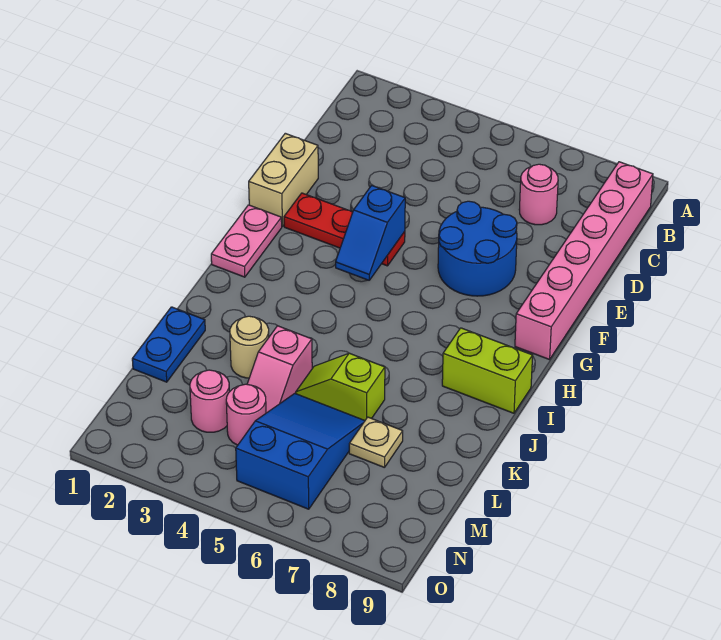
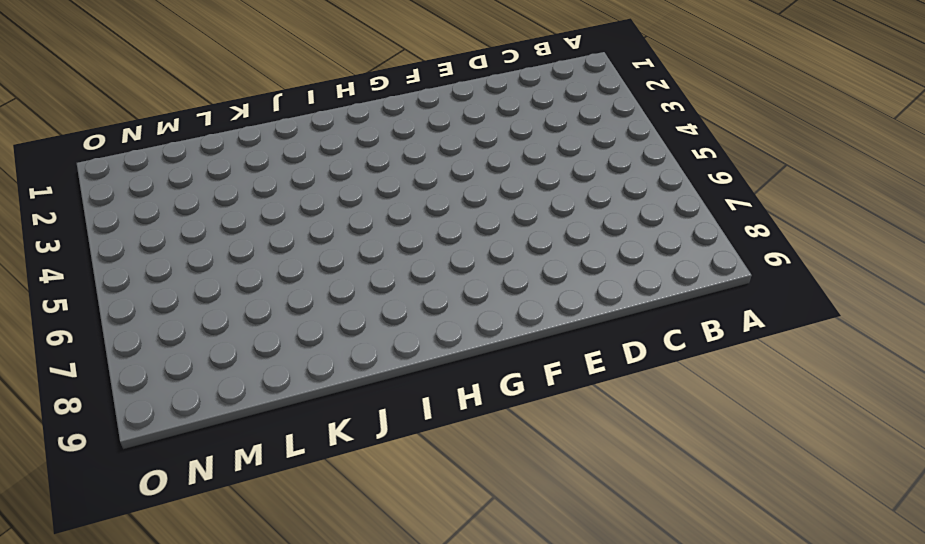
none -> pink 1x6 brick [515,162,653,360]
none -> pink 1x1 round brick [519,164,558,225]
none -> tan 1x2 brick [249,133,318,227]

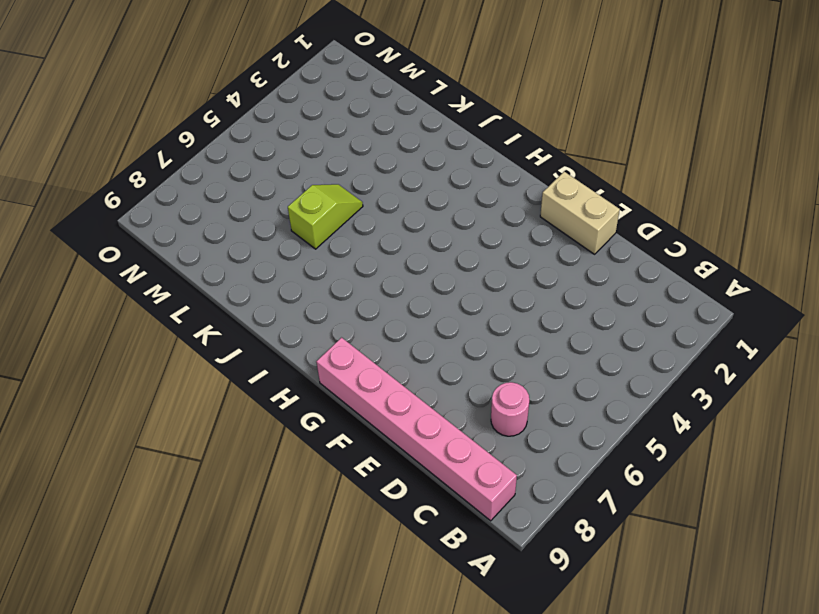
none -> blue 2x2 round brick [438,201,517,296]
none -> red 1x3 plate [284,193,405,266]
none -> pink 1x2 plate [211,205,282,277]

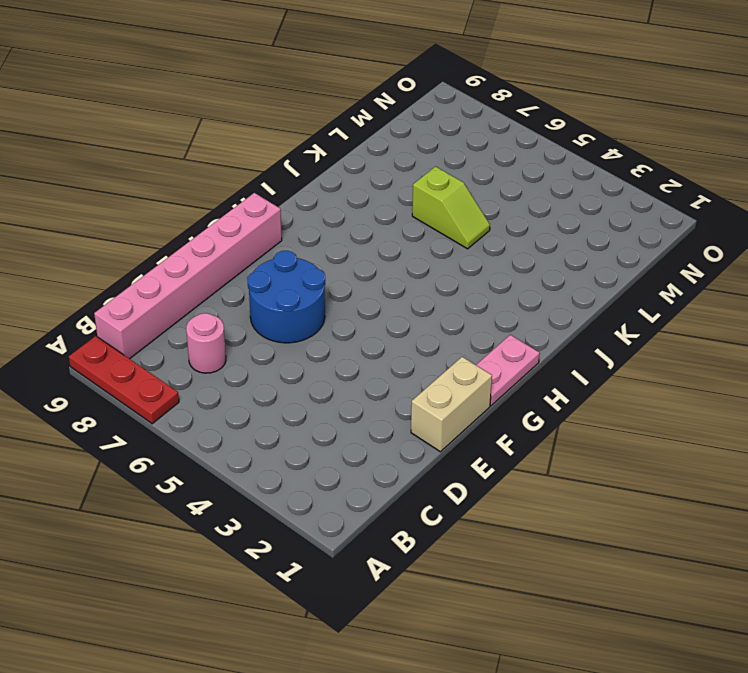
red 1x3 plate [69,336,179,424] -> red 1x3 plate moved to [284,193,405,266]
none -> lime 1x2 brick [442,328,533,413]
none -> blue 1x2 plate [132,307,205,382]
none -> tan 1x1 round brick [230,316,269,378]

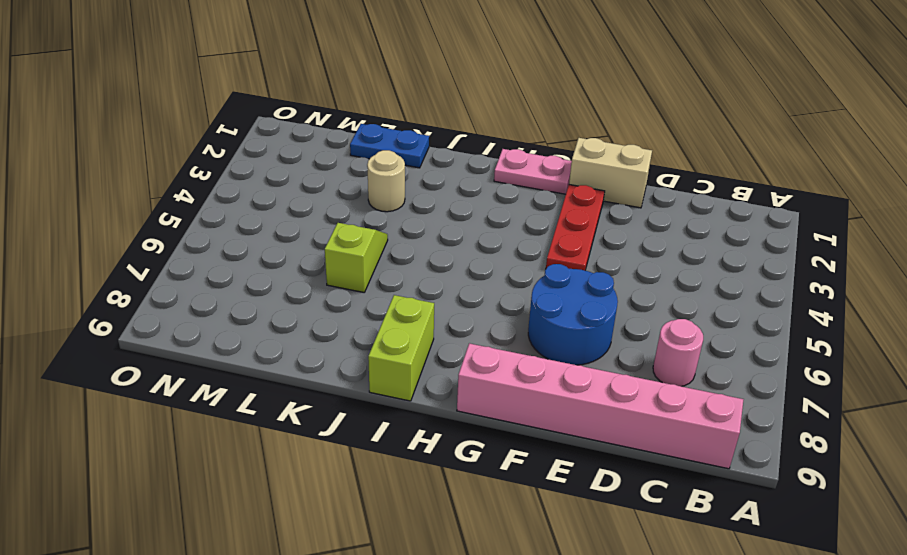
none -> pink 1x2 slope [247,326,312,413]
none -> blue 2x3 slope [236,393,365,509]
none -> tan 1x1 plate [349,417,403,468]

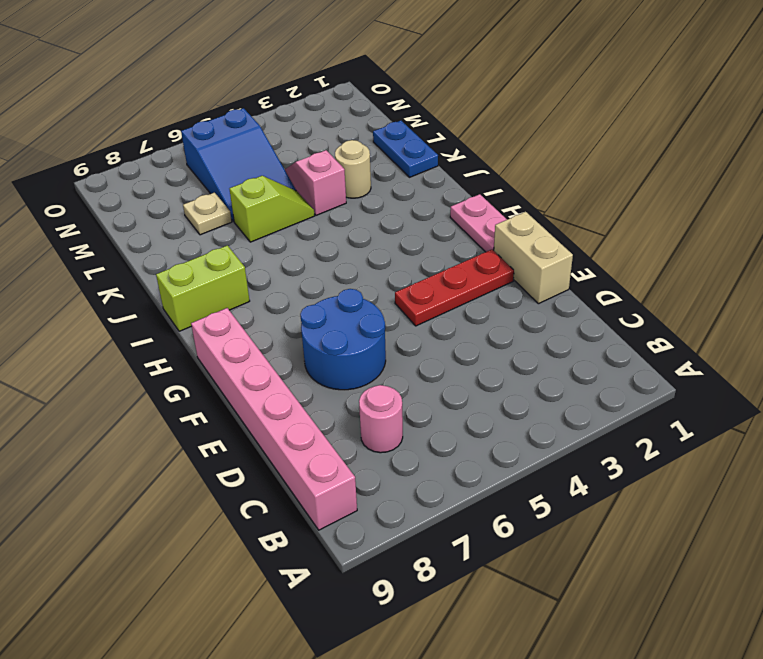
none -> pink 1x1 round brick [190,370,230,432]
none -> pink 1x1 round brick [226,384,266,445]
none -> blue 1x2 slope [336,185,405,280]

